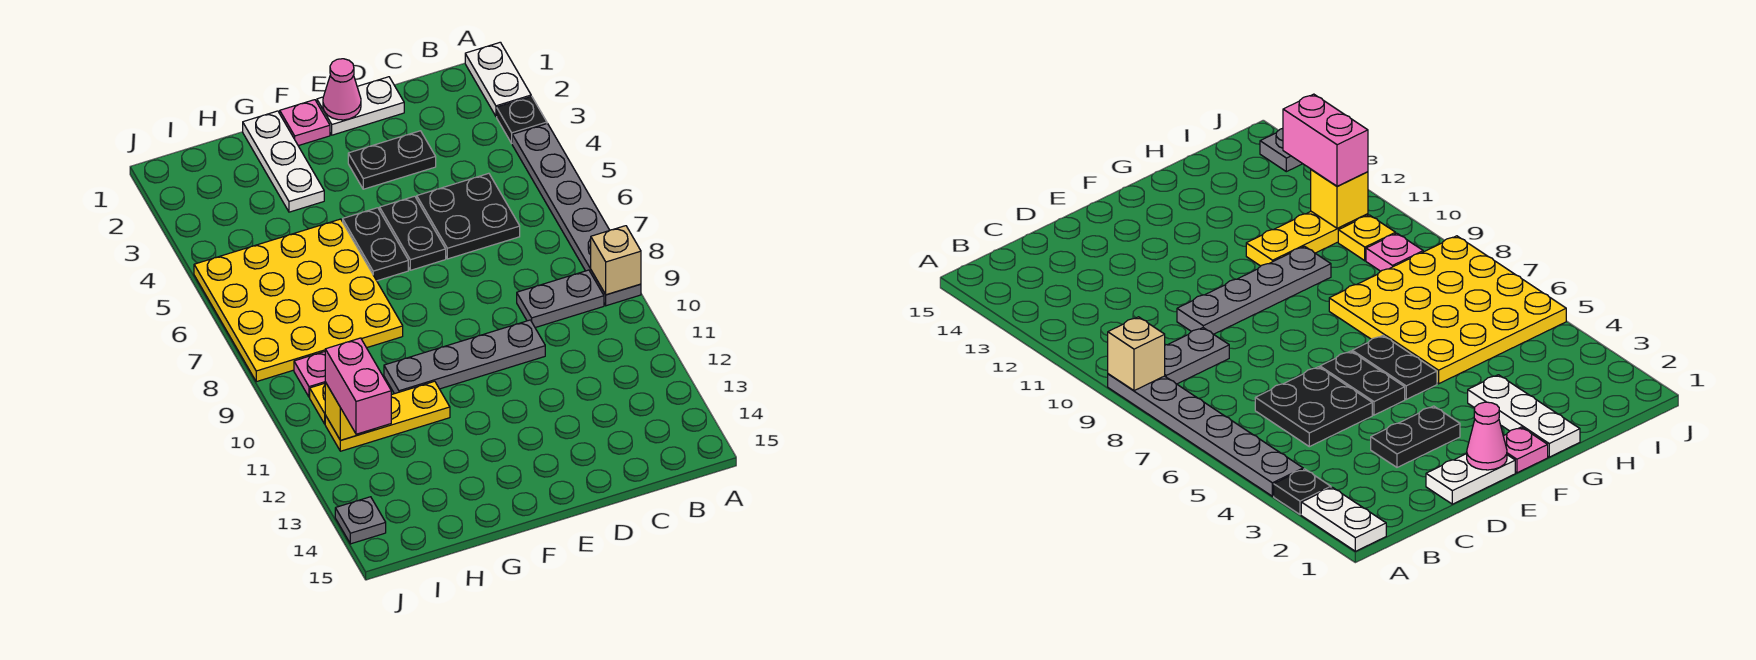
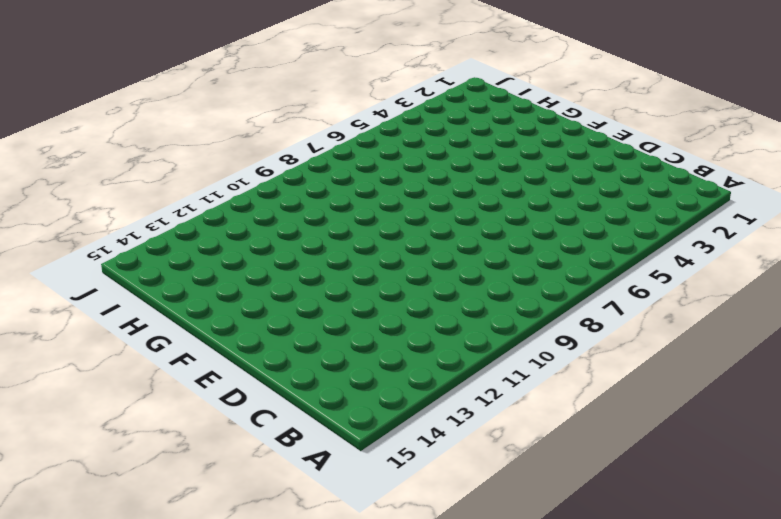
none -> white 1x2 plate [465,42,531,116]
none -> black 1x1 plate [497,96,547,143]
none -> grey 1x6 plate [512,124,641,306]

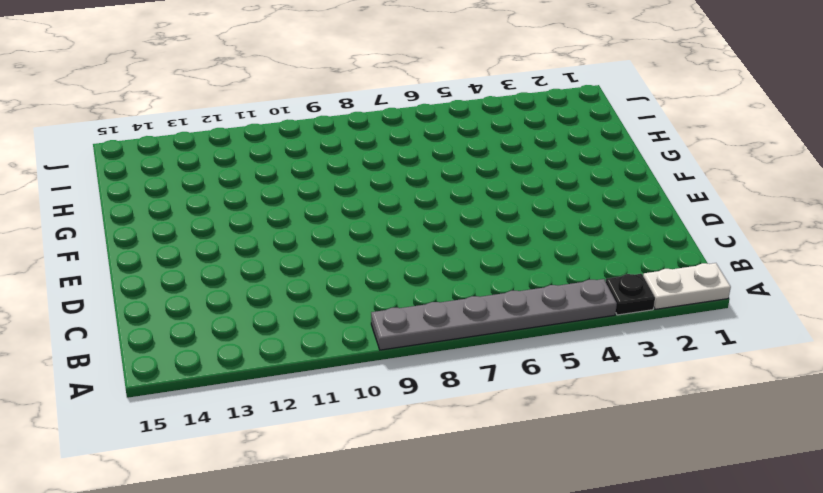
none -> grey 1x2 plate [517,270,604,328]
none -> black 2x2 plate [417,173,520,259]
none -> white 1x2 plate [317,77,404,135]

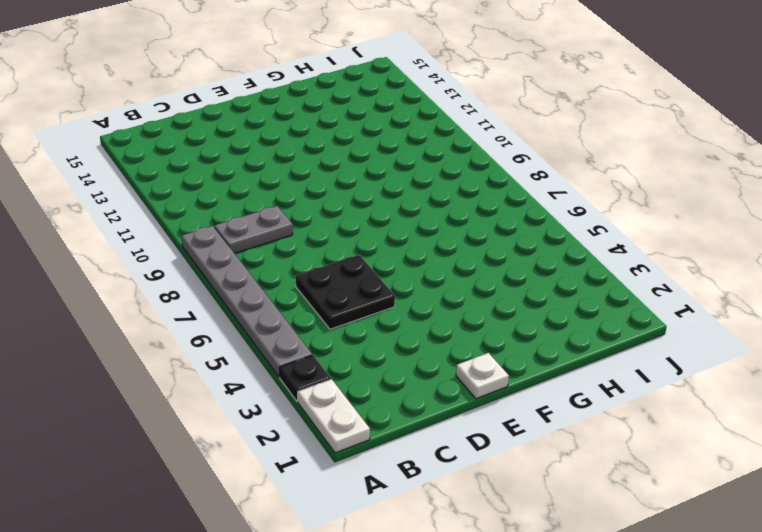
white 1x1 plate [456,353,509,399] -> white 1x2 plate [317,77,404,135]
none -> black 1x2 plate [348,131,436,189]
none -> grey 1x4 plate [384,320,545,394]
none -> black 1x2 plate [380,196,446,270]

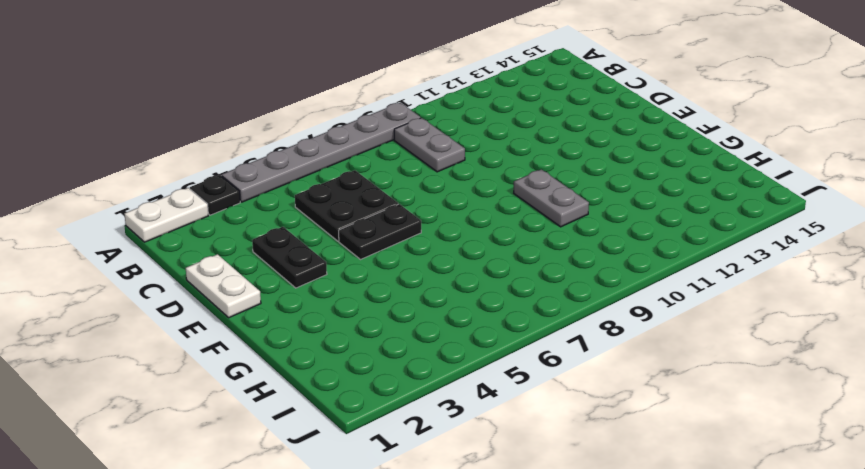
grey 1x2 plate [514,169,589,227] -> grey 1x4 plate [384,320,545,394]
none -> pink 1x1 plate [280,100,330,146]
none -> black 1x2 plate [343,208,408,281]
none -> white 1x3 plate [243,111,324,212]

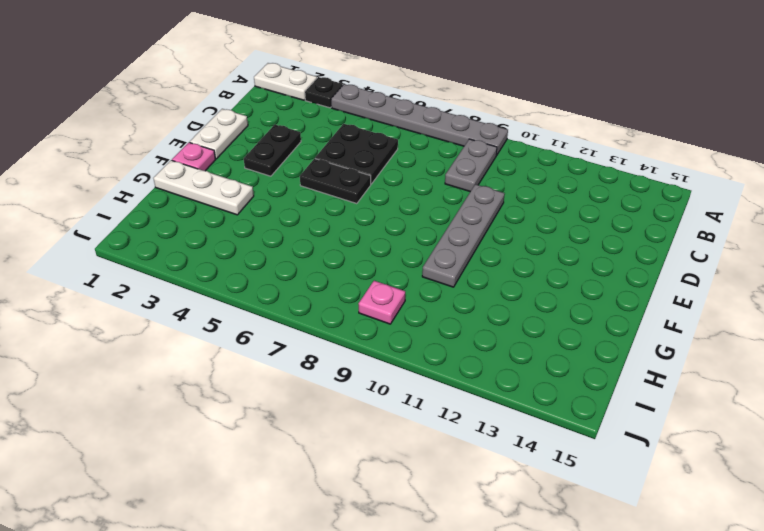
none -> black 1x2 plate [343,208,408,281]
none -> yellow 4x4 plate [194,219,403,382]
none -> yellow 1x3 plate [325,381,450,451]

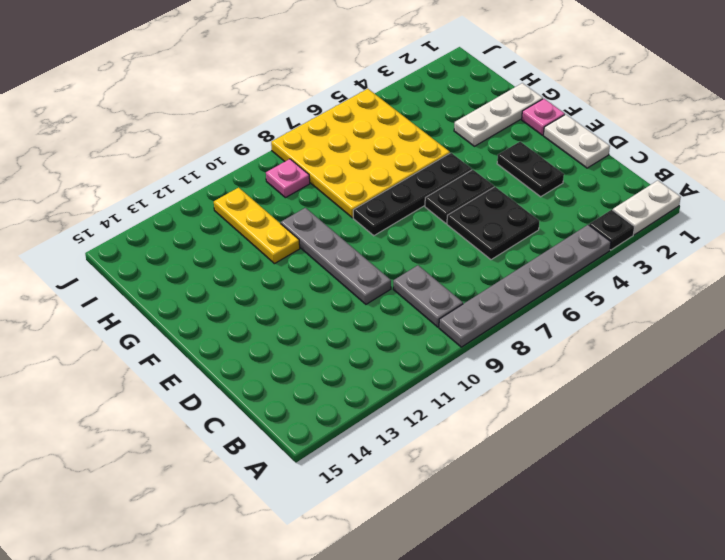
black 1x4 plate [353,153,472,236] -> black 1x2 plate [343,208,408,281]
none -> yellow 1x1 plate [310,383,325,424]
none -> grey 1x1 plate [335,497,386,544]
none -> tan 1x1 brick [591,226,641,295]

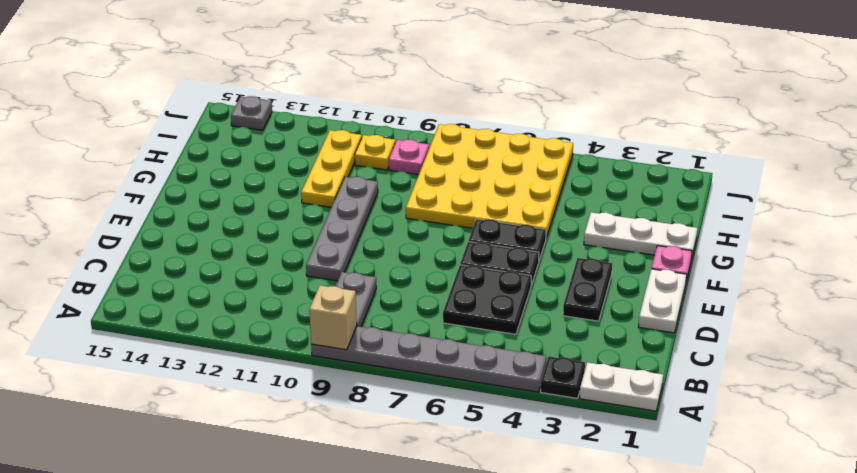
none -> pink 1x1 cone [323,59,361,120]
none -> yellow 1x1 brick [325,382,376,440]
none -> pink 1x2 brick [325,338,391,434]

